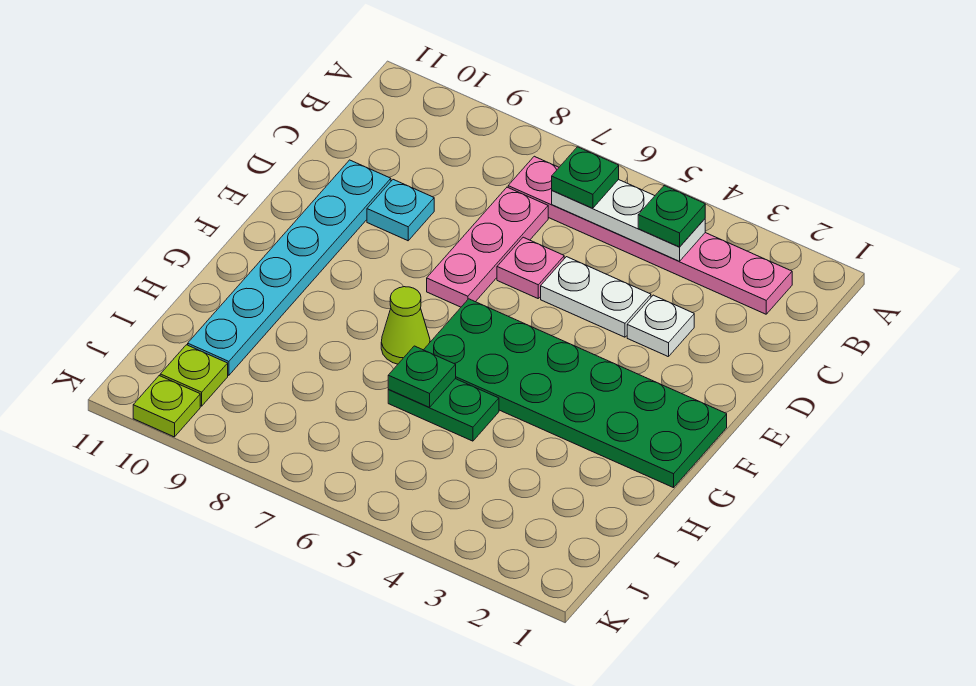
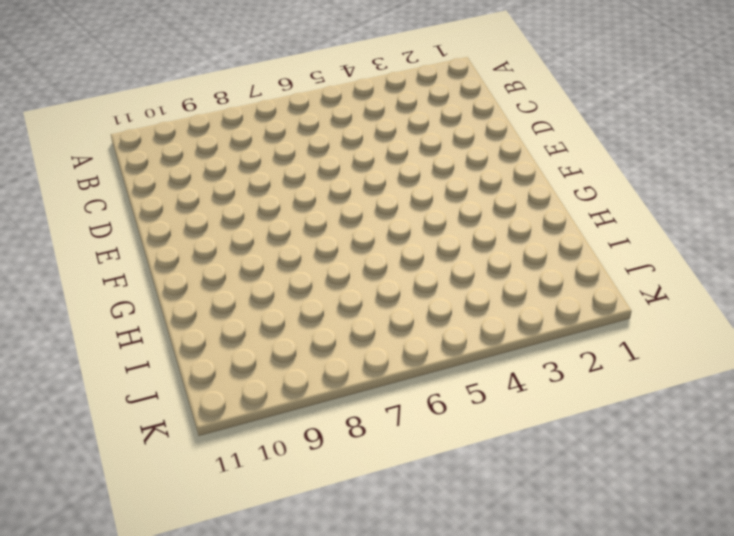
none -> pink 1x6 plate [508,156,792,314]
none -> pink 1x3 plate [427,187,548,307]
none -> white 1x1 plate [627,295,694,357]

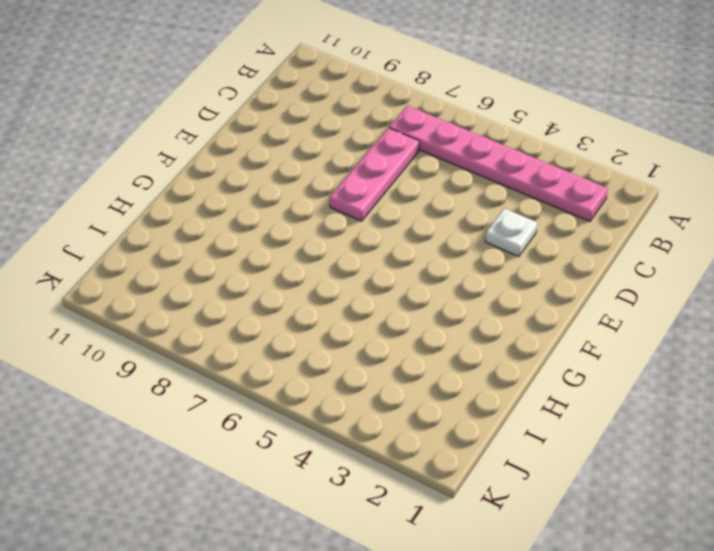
none -> white 1x2 plate [541,257,651,337]
none -> pink 1x1 plate [497,237,564,298]
none -> cyan 1x1 plate [367,180,434,241]

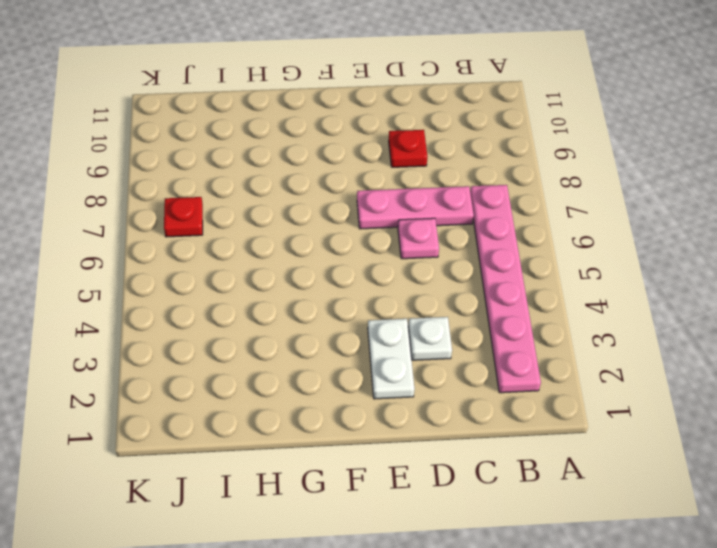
red 1x1 plate [389,130,428,167] -> cyan 1x1 plate [367,180,434,241]
white 1x2 plate [368,319,415,399] -> white 1x2 plate moved to [541,257,651,337]
red 1x1 plate [164,197,203,237] -> none
none -> cyan 1x6 plate [188,160,391,375]
none -> green 2x6 plate [424,299,727,488]
none -> lime 1x1 cone [381,287,430,364]

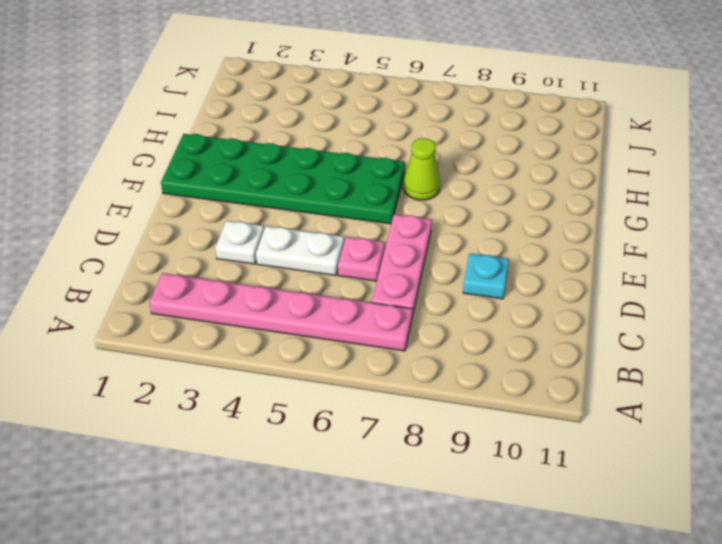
none -> cyan 1x6 plate [188,160,391,375]
none -> green 1x2 plate [388,379,499,441]
none -> lime 1x1 plate [160,345,228,406]

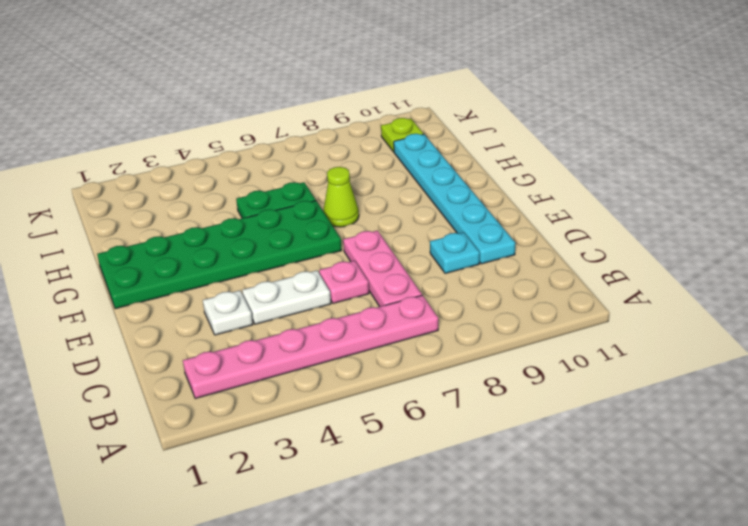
none -> lime 1x1 plate [133,376,200,437]
none -> white 1x3 plate [552,179,705,261]
none -> green 1x1 plate [388,346,456,407]

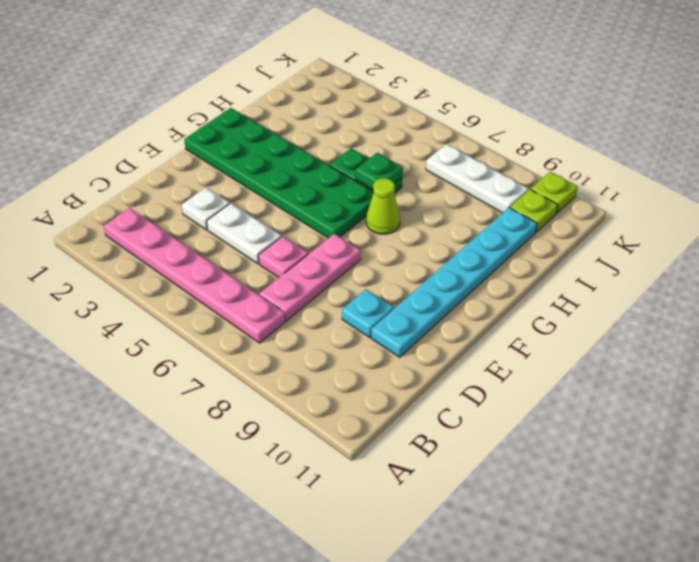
white 1x3 plate [426,144,529,213] -> white 1x3 plate moved to [552,179,705,261]
none -> green 1x1 plate [638,186,705,247]
none -> green 1x1 plate [552,147,619,208]

